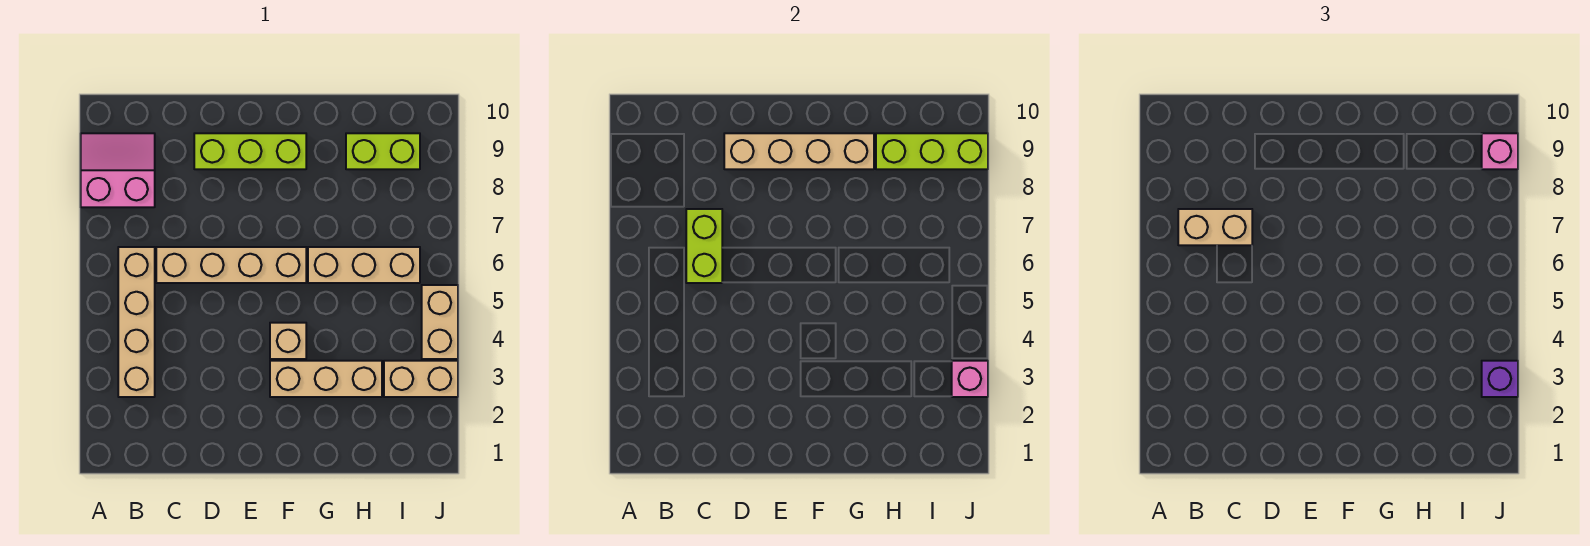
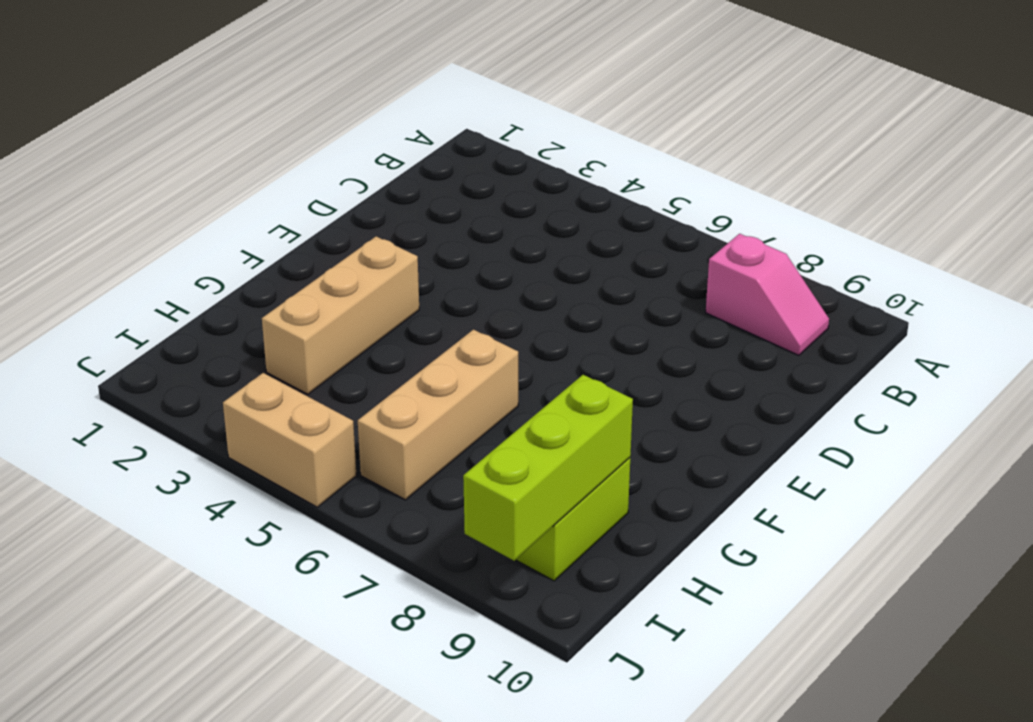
pink 1x2 slope [706,234,829,355] -> pink 2x2 slope [81,133,155,207]
none -> tan 1x4 brick [118,247,155,397]
none -> tan 1x4 brick [156,247,306,283]
none -> lime 1x3 brick [194,133,306,169]

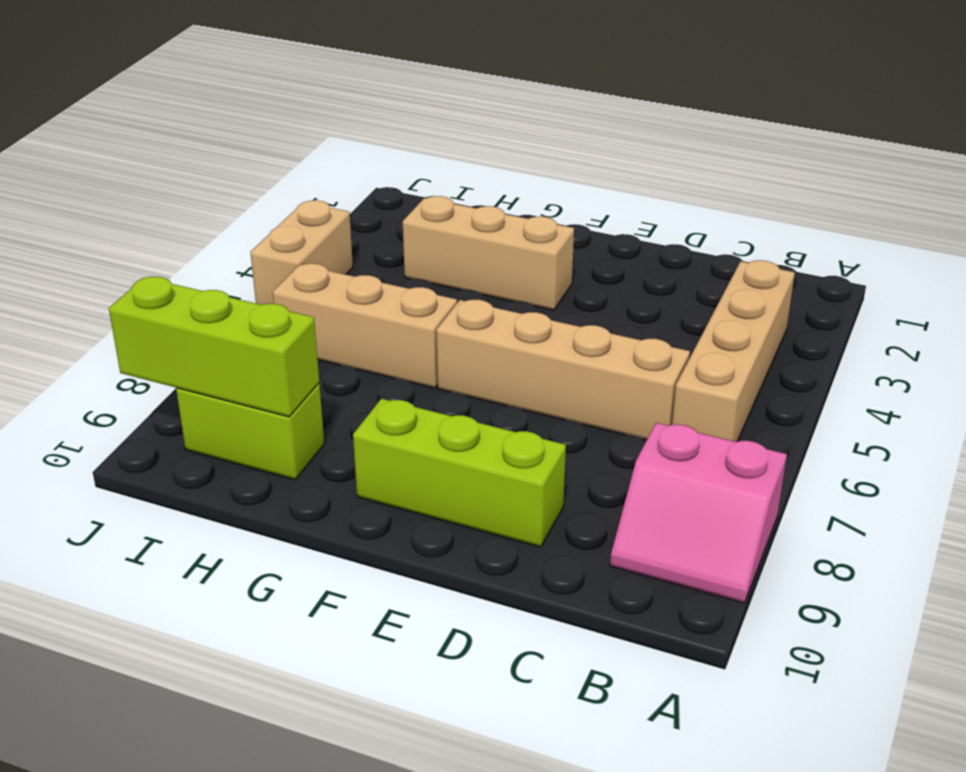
none -> tan 1x1 brick [270,323,306,359]
none -> tan 1x2 brick [384,361,458,397]
none -> lime 1x2 brick [686,209,722,283]

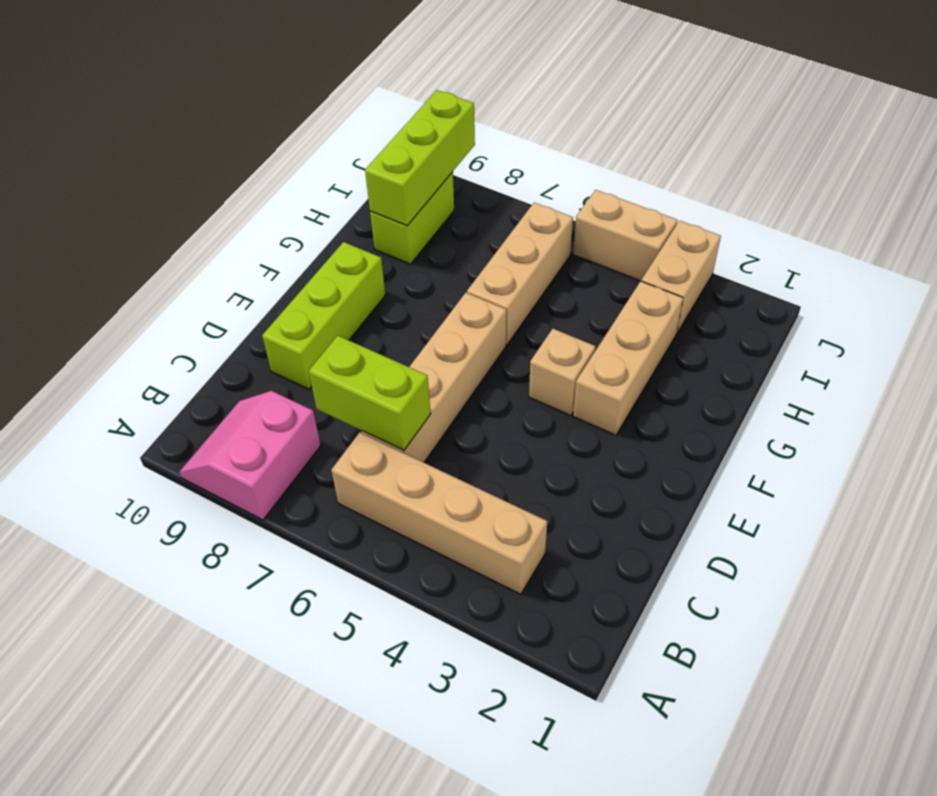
none -> tan 1x4 brick [724,133,874,169]
none -> pink 1x1 brick [952,361,988,397]
none -> tan 1x2 brick [1178,209,1252,245]

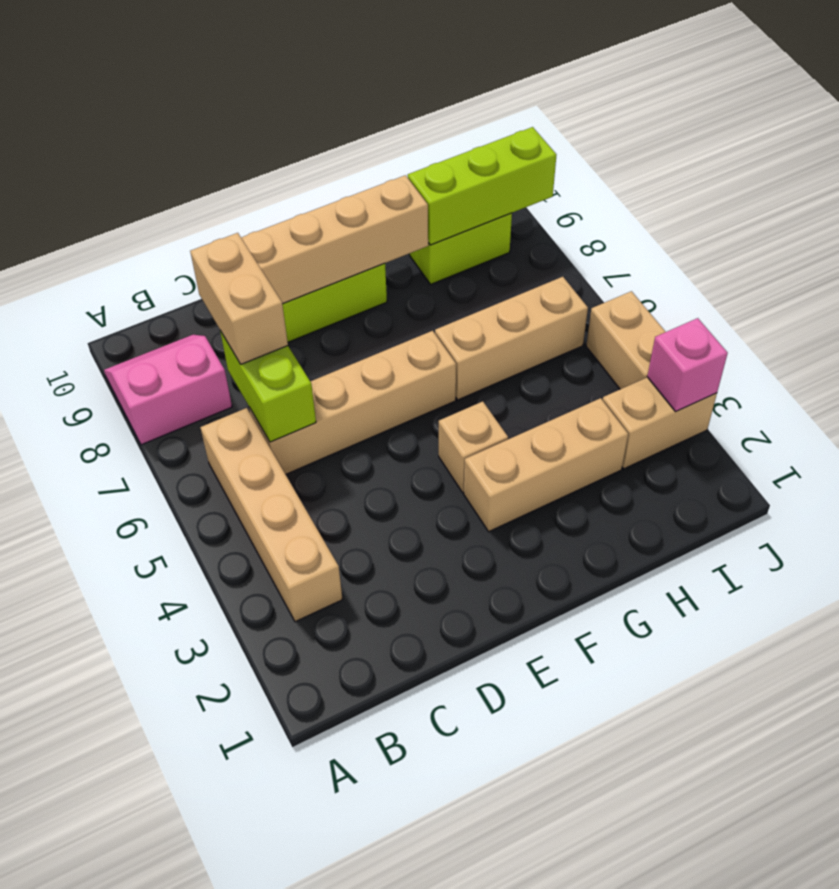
tan 1x2 brick [190,233,288,364] -> tan 1x2 brick turned to [1178,209,1252,245]
none -> purple 1x1 brick [1482,361,1518,397]
none -> pink 1x1 brick [1482,133,1518,169]

